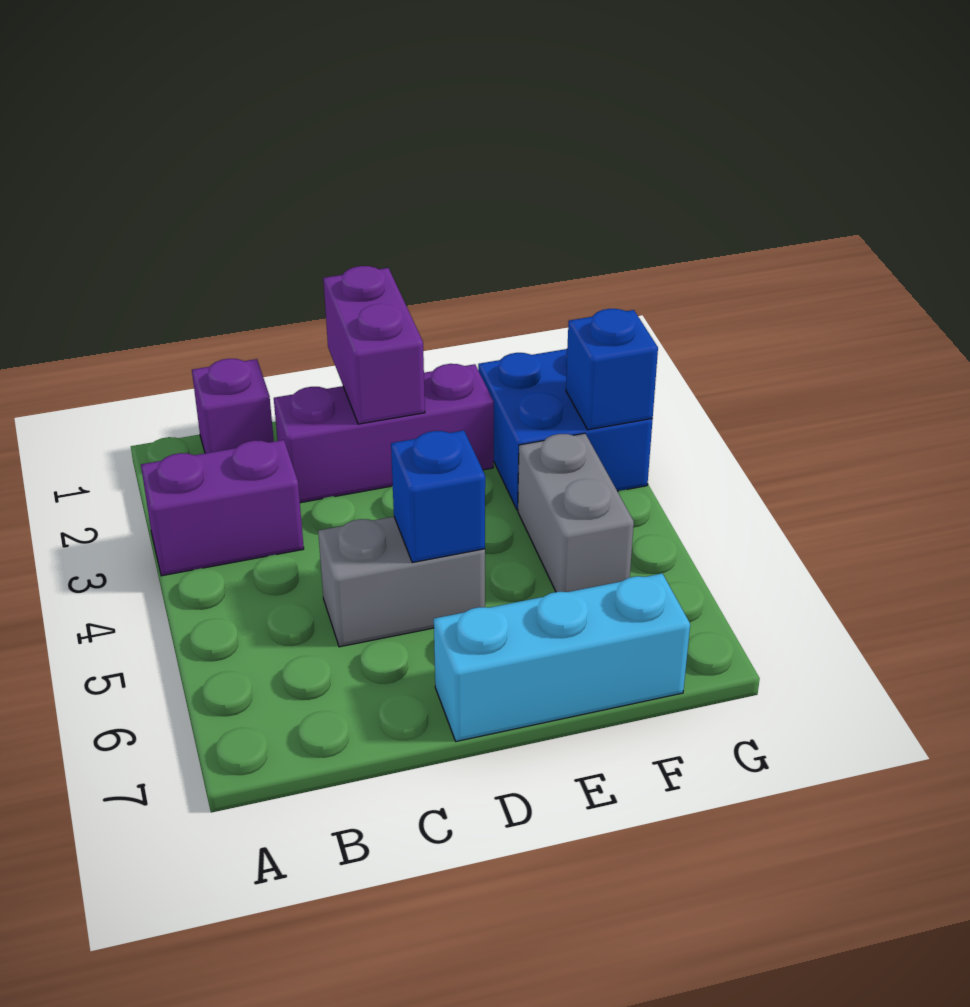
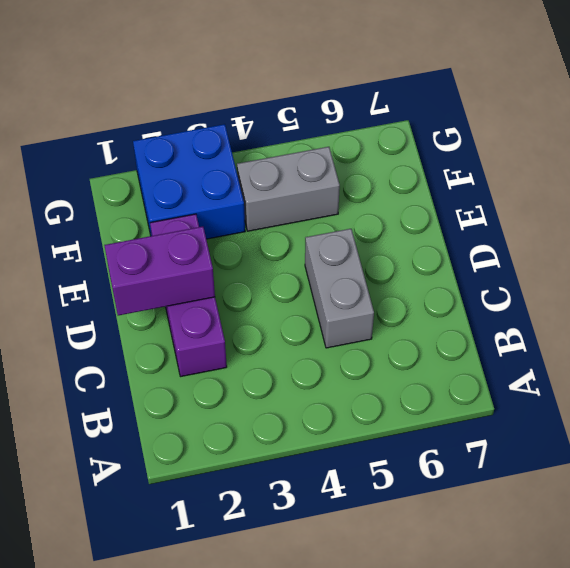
none -> purple 1x2 brick [141,440,304,576]
none -> purple 1x1 brick [192,359,274,453]

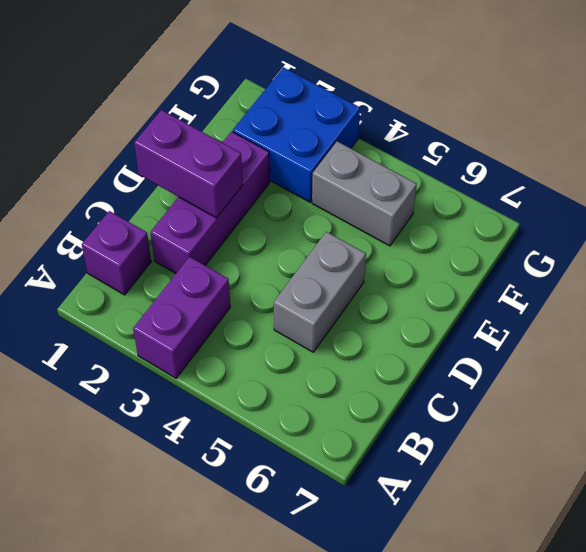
none -> cyan 1x3 brick [434,573,690,741]
none -> blue 1x1 brick [391,430,485,563]

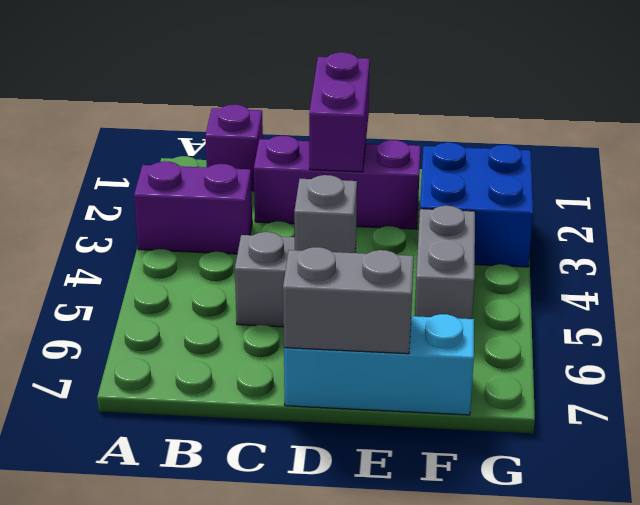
grey 1x1 brick [294,175,357,253] -> blue 1x1 brick [391,430,485,563]
grey 1x2 brick [283,247,414,354] -> none
none -> blue 1x1 brick [566,309,658,430]

